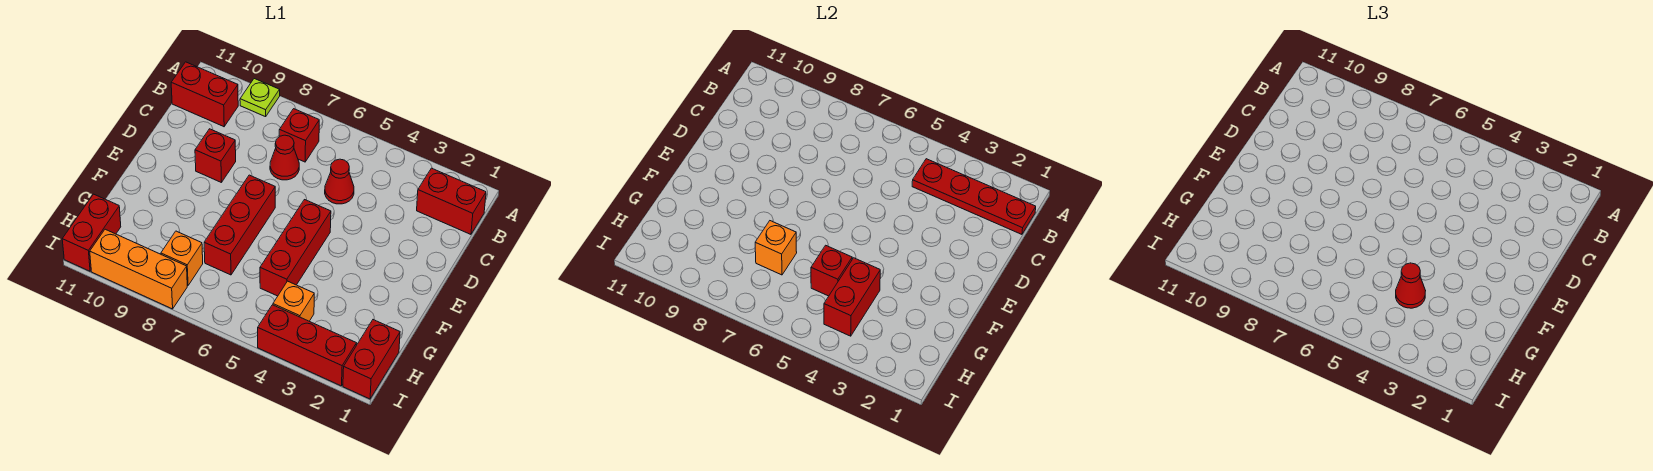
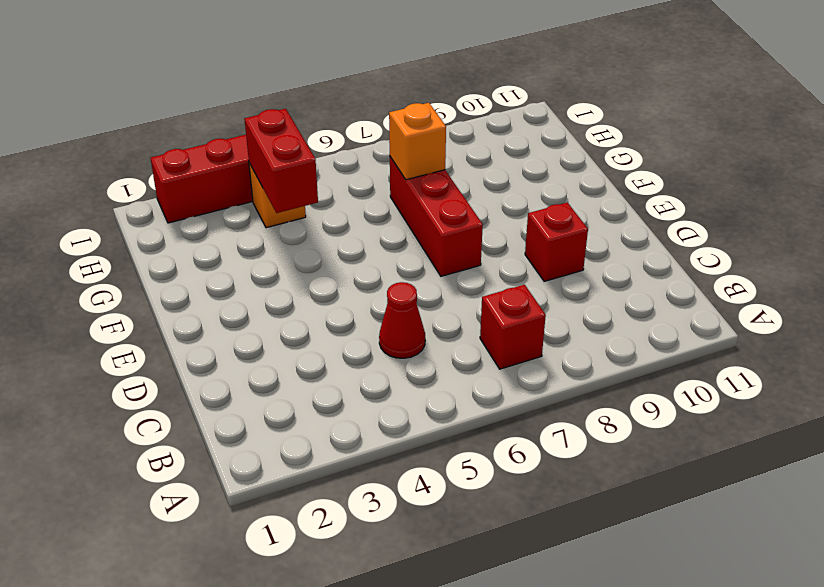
none -> lime 1x1 plate [240,79,280,117]
none -> red 1x2 brick [417,168,486,234]
none -> red 1x2 brick [171,62,238,127]

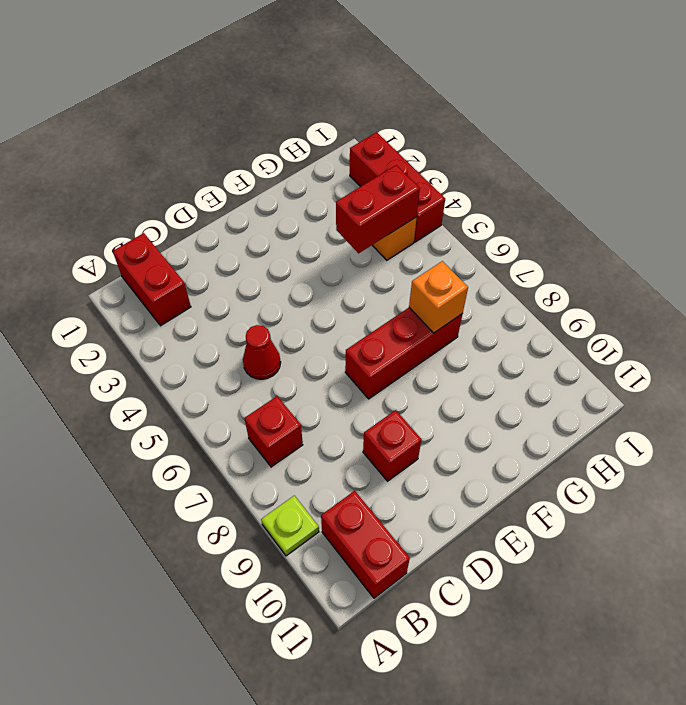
none -> red 1x1 cone [270,135,299,180]
none -> red 1x3 brick [260,200,331,296]
none -> red 1x2 brick [343,320,400,399]

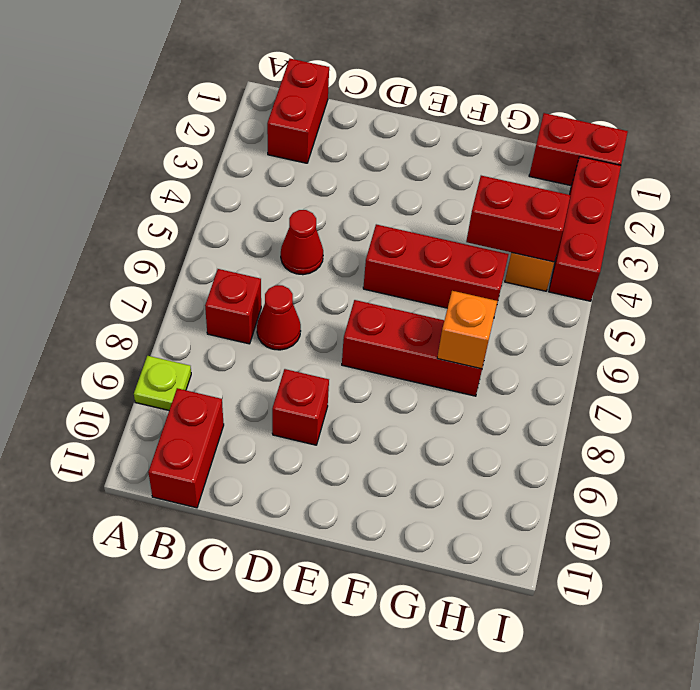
none -> orange 1x1 brick [161,231,203,286]
none -> red 1x2 brick [62,194,121,271]
none -> orange 1x3 brick [90,229,187,309]

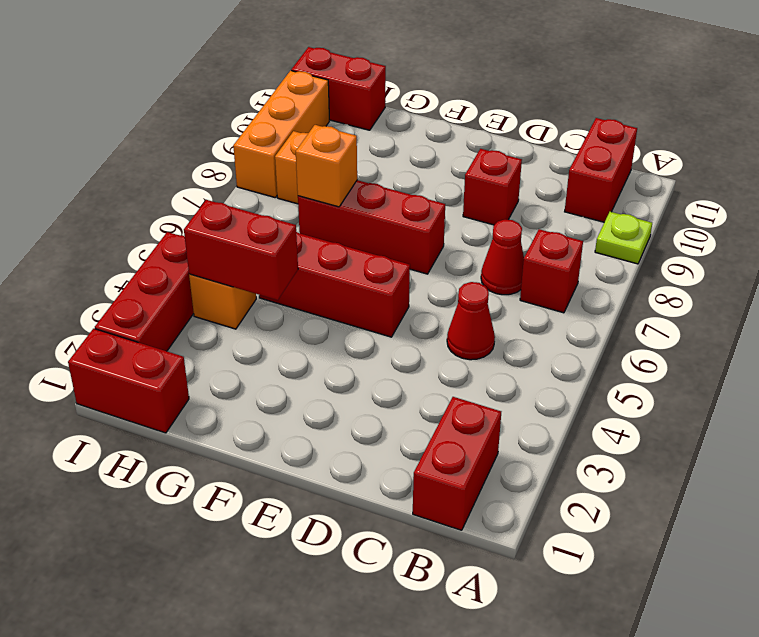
none -> red 1x4 plate [912,159,1036,234]
none -> red 1x1 brick [811,245,852,296]
none -> red 1x1 cone [1396,263,1426,308]

